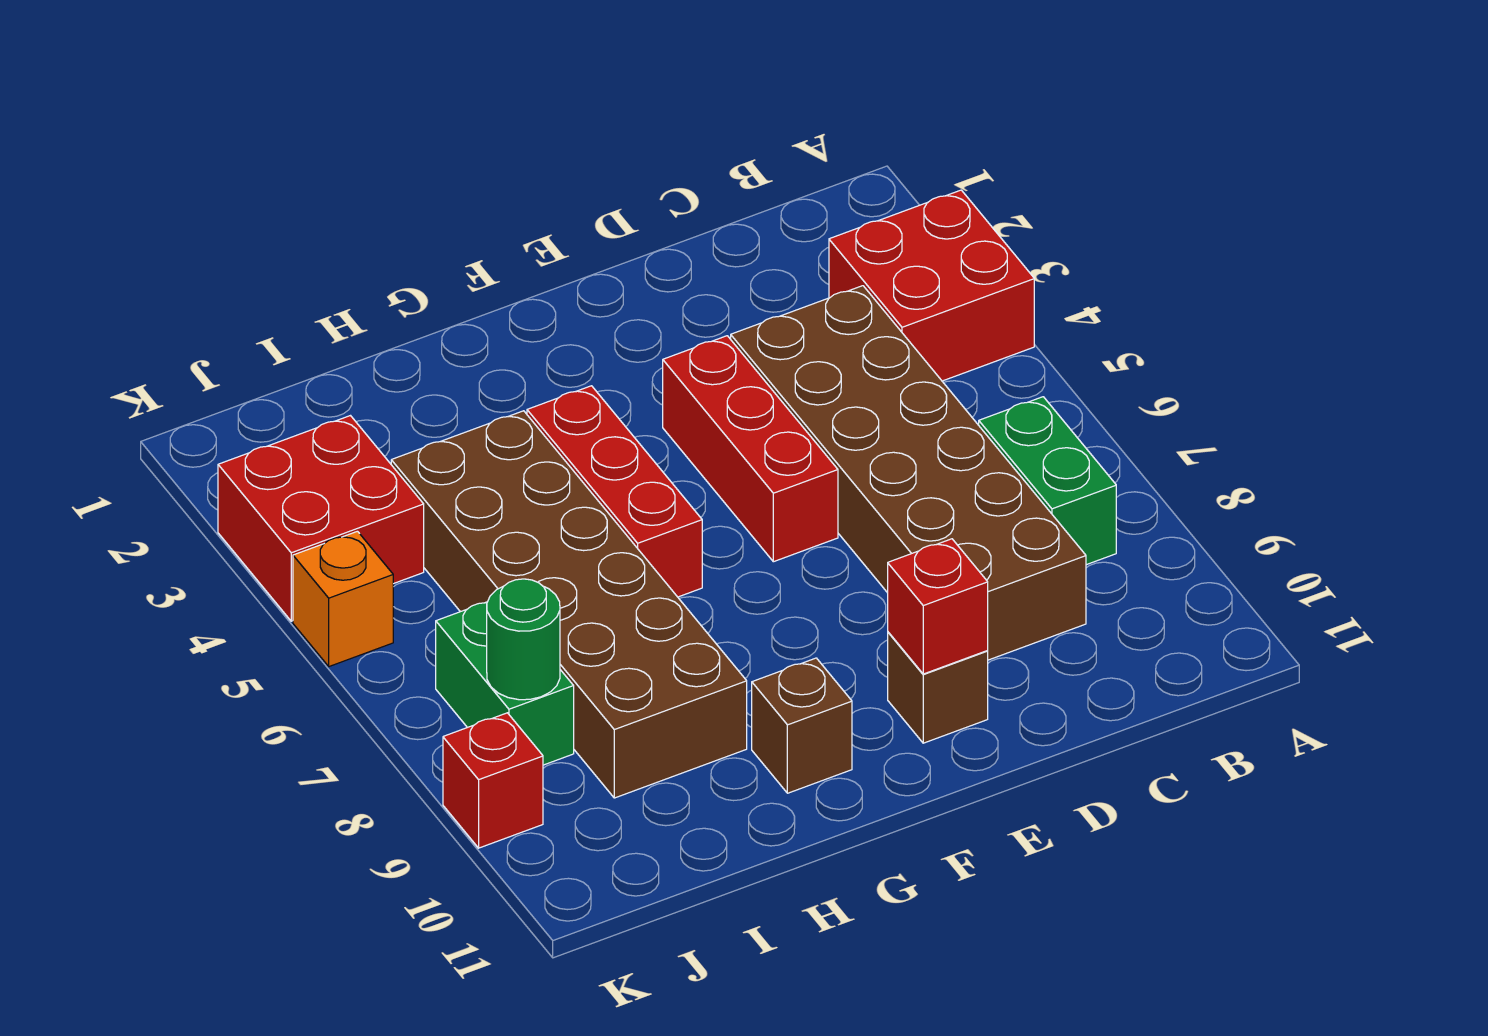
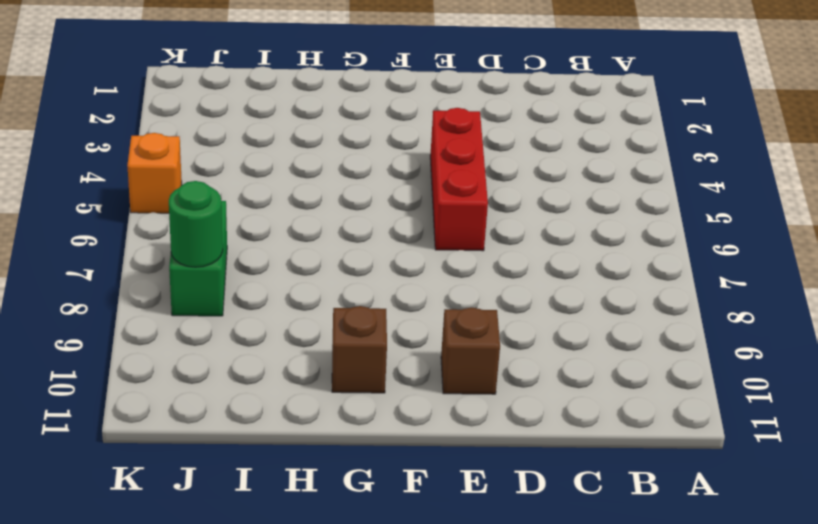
none -> red 2x2 brick [829,190,1034,381]
none -> green 1x2 brick [979,397,1116,565]
none -> brown 2x6 brick [731,286,1086,660]

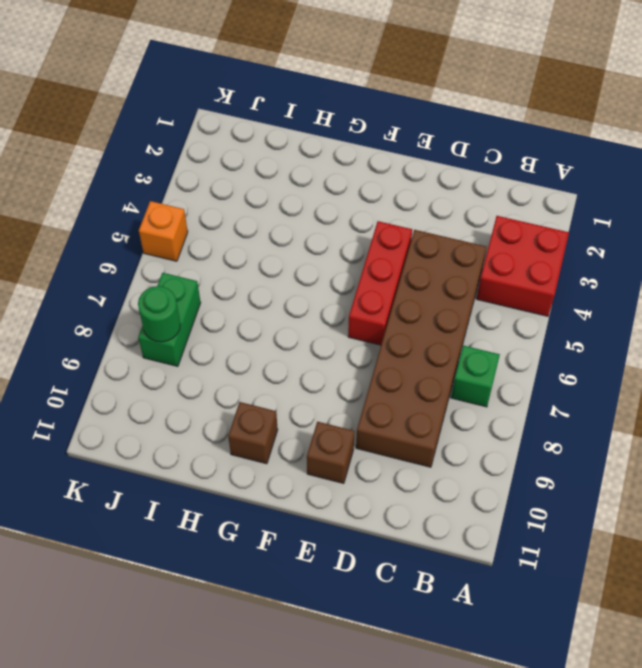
green 1x1 brick [451,346,500,407] -> green 1x2 brick [979,397,1116,565]
none -> red 1x3 brick [527,386,702,597]
none -> brown 2x6 brick [391,411,747,798]
none -> red 2x2 brick [218,416,424,621]

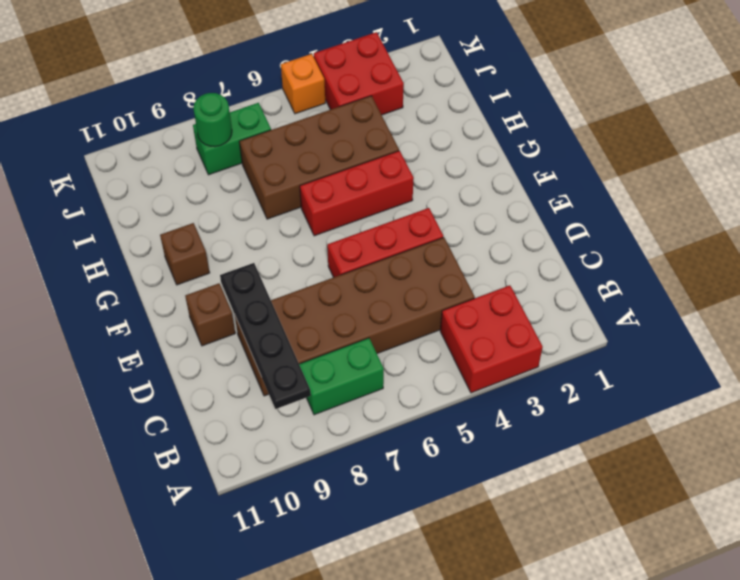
black 1x4 plate [220,263,311,409] -> none
brown 2x4 brick [239,96,399,219] -> brown 2x6 brick [391,411,747,798]
none -> red 1x1 brick [443,713,543,848]
none -> red 1x1 brick [888,539,988,674]

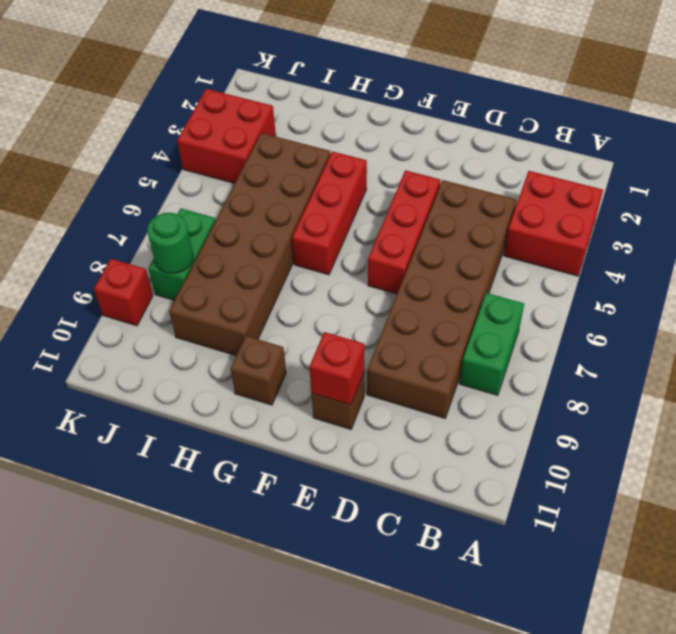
none -> orange 1x1 brick [293,531,393,666]

